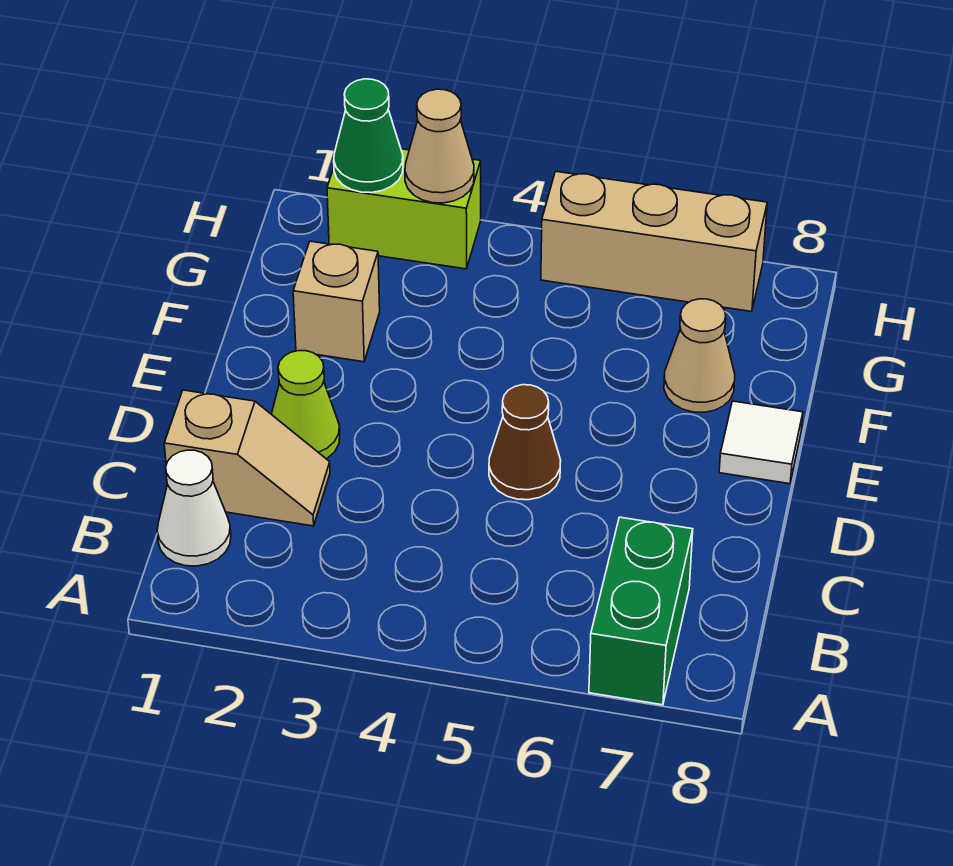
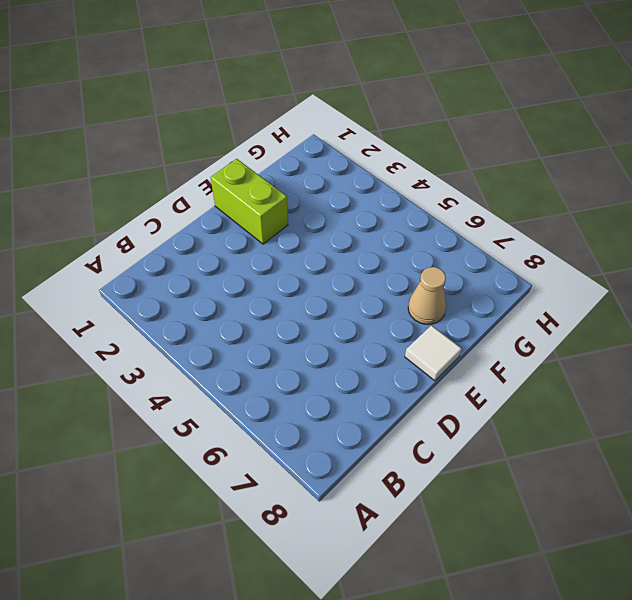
lime 1x2 brick [211,159,288,244] -> lime 1x2 brick moved to [327,149,481,269]
none -> green 1x2 brick [589,517,693,705]
none -> white 1x1 cone [157,450,231,566]
none -> tan 1x2 slope [164,390,330,526]

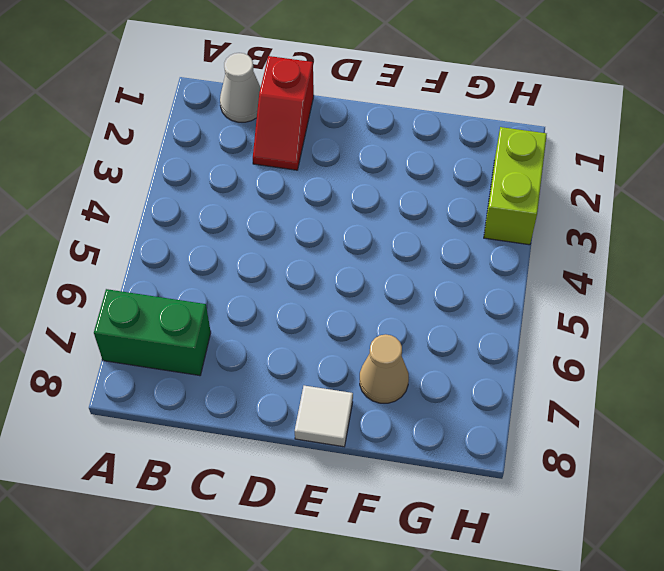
red 1x2 slope [253,56,314,170] -> tan 1x2 slope [164,390,330,526]
none -> lime 1x1 cone [271,351,340,459]
none -> brown 1x1 cone [489,385,561,500]
none -> tan 1x1 brick [293,241,380,362]

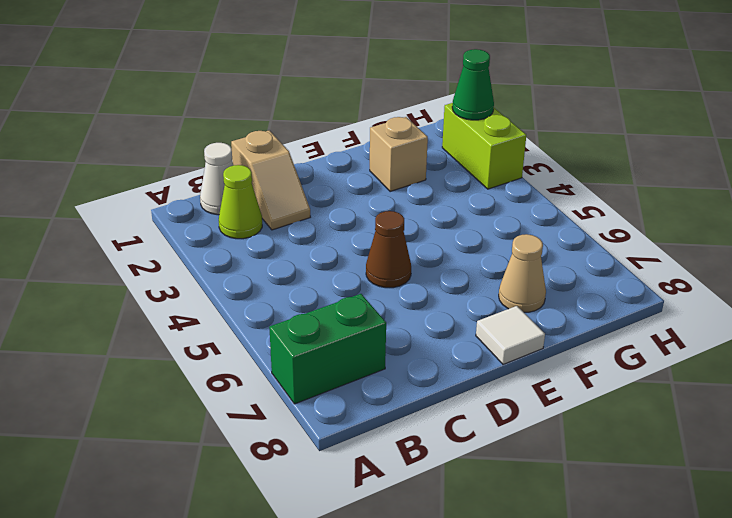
lime 1x1 cone [219,165,262,239] -> lime 1x1 cone moved to [271,351,340,459]
none -> tan 1x3 brick [541,171,767,312]
none -> tan 1x1 cone [405,89,474,203]

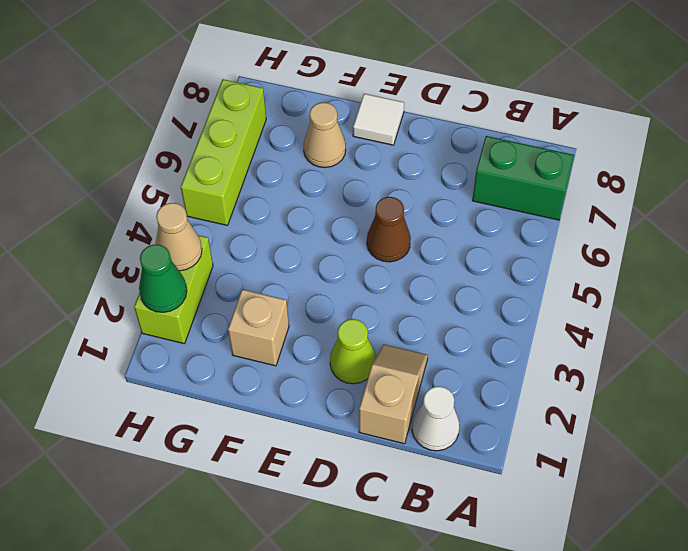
lime 1x3 brick [181,79,266,225] -> tan 1x3 brick [541,171,767,312]

